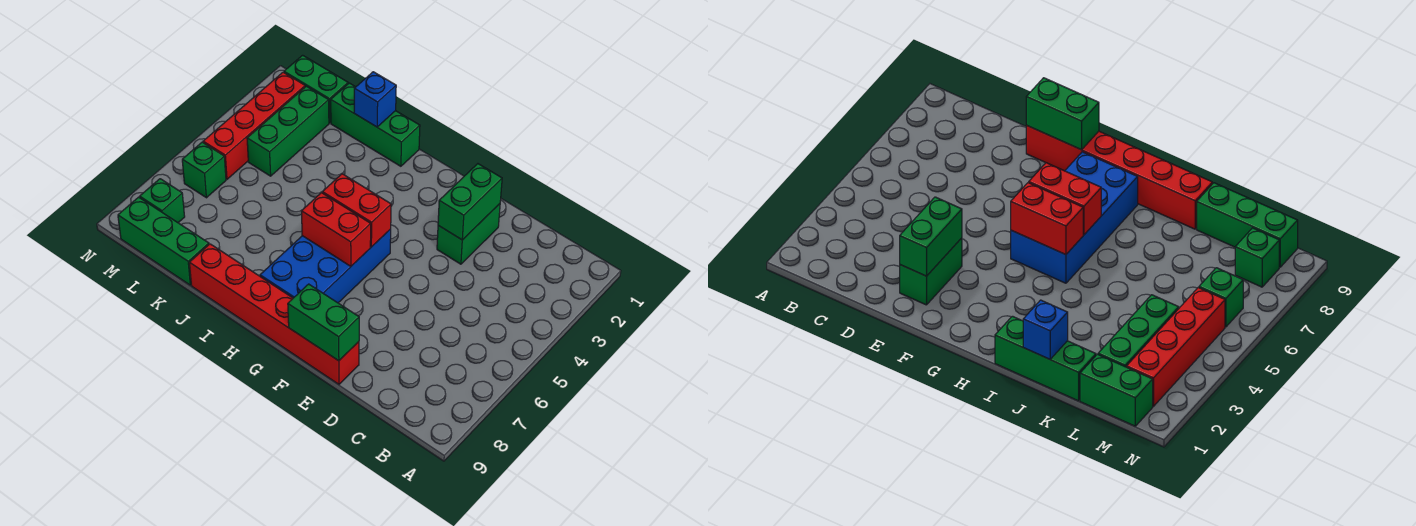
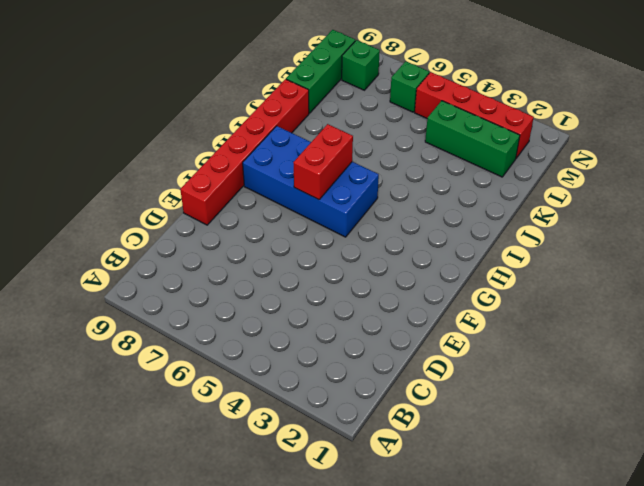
none -> green 1x2 brick [437,204,500,264]
none -> green 1x3 brick [331,83,420,166]
none -> green 1x2 brick [284,55,348,123]

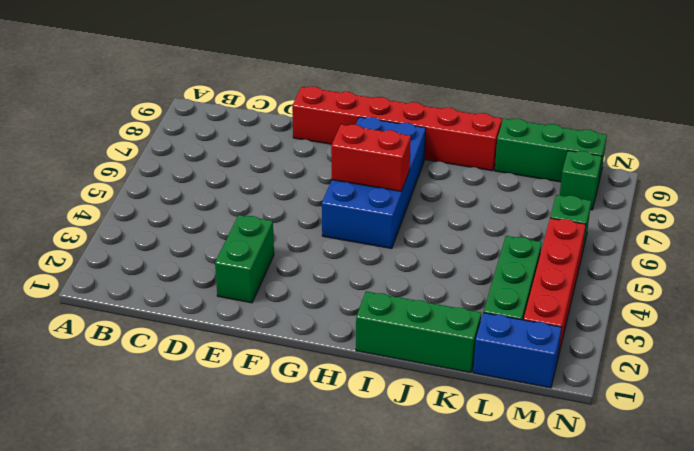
blue 1x2 brick [473,313,562,388] -> green 1x2 brick [284,55,348,123]
none -> green 1x2 brick [438,164,502,240]
none -> green 1x2 brick [288,284,359,361]
none -> red 1x2 brick [322,174,391,247]

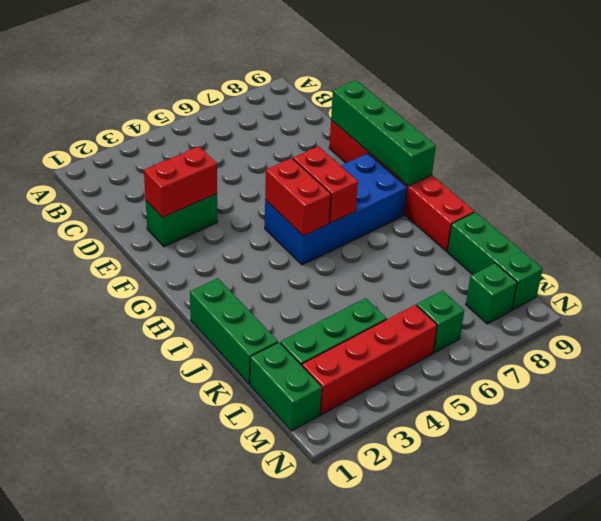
red 1x2 brick [144,147,217,218] -> green 1x2 brick [438,164,502,240]
green 1x4 brick [331,80,436,186] -> green 1x2 brick [288,284,359,361]
none -> blue 1x1 brick [354,72,396,127]

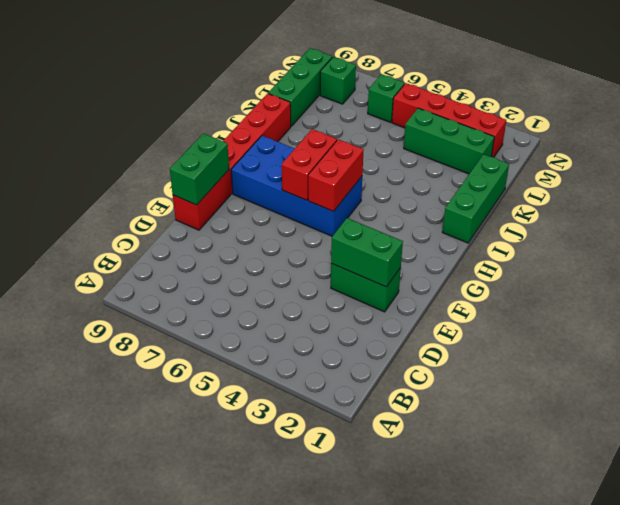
none -> green 1x2 brick [284,55,348,123]
none -> blue 1x1 brick [354,72,396,127]

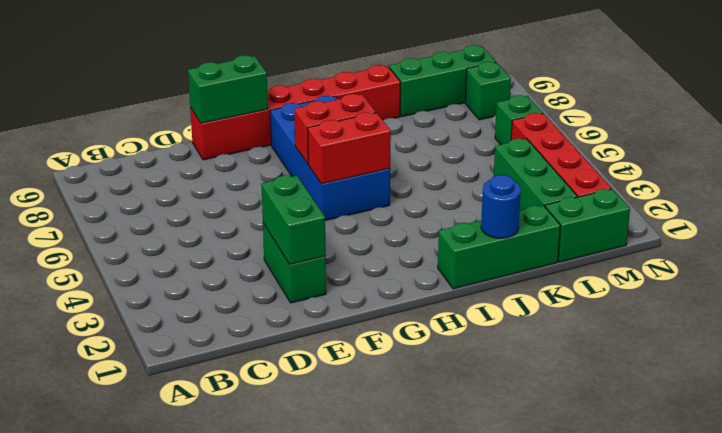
blue 1x1 round brick [481,175,521,238] -> blue 1x1 brick [354,72,396,127]

